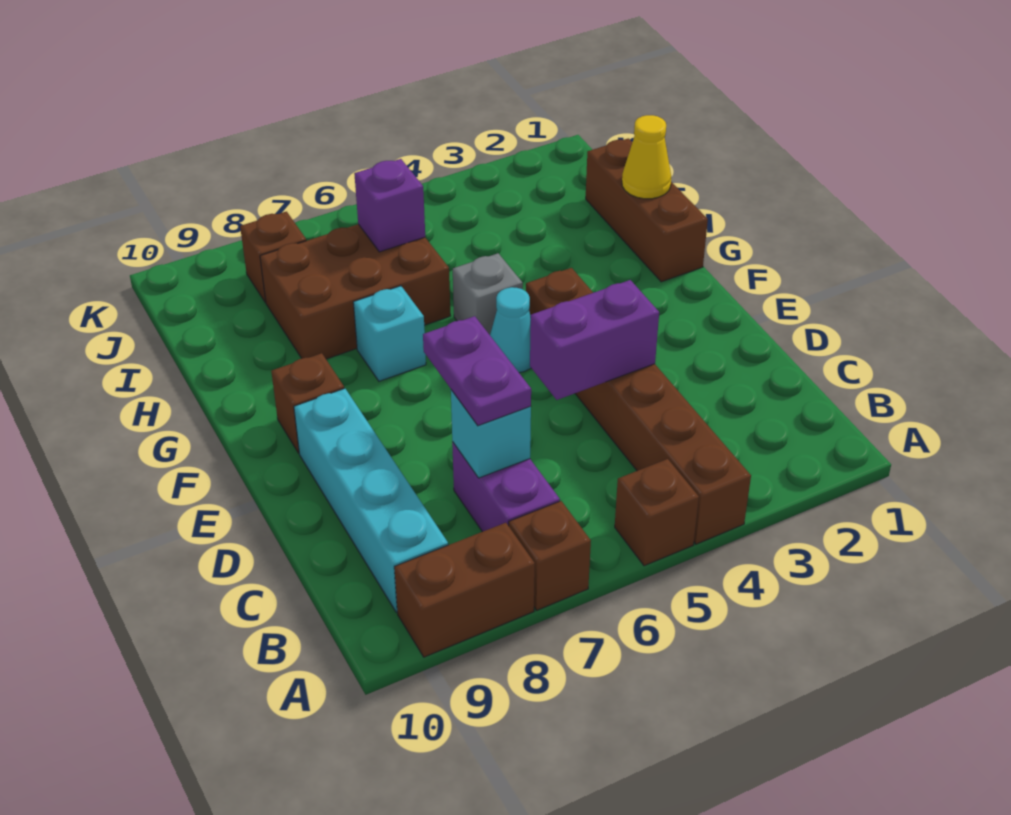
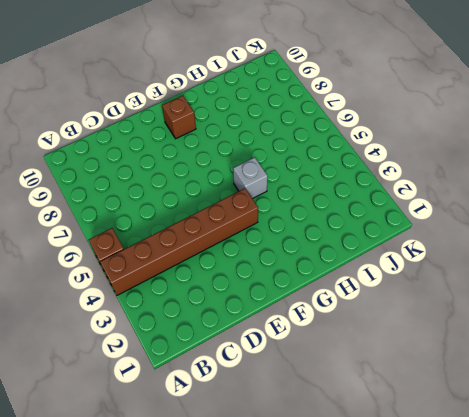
none -> brown 1x1 brick [509,501,591,610]
none -> brown 1x2 brick [394,523,535,657]
none -> purple 1x2 brick [452,442,560,532]

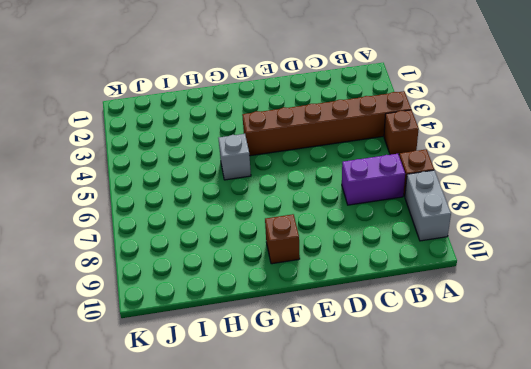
grey 1x2 brick [405,170,451,241] -> brown 1x2 brick [394,523,535,657]
none -> cyan 1x4 brick [294,388,448,613]
none -> cyan 1x1 cone [490,287,531,373]
none -> brown 1x3 brick [586,138,708,282]

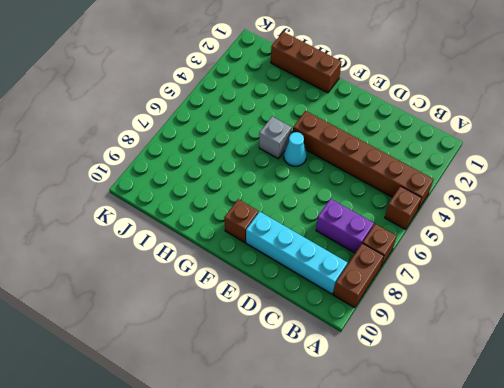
none -> cyan 1x1 brick [353,286,426,381]
none -> brown 2x3 brick [260,224,451,359]
none -> brown 1x1 brick [240,212,306,302]

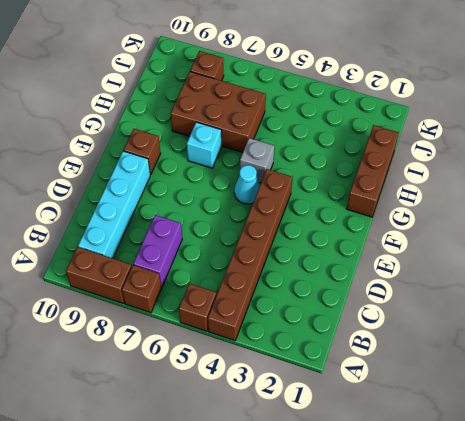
none -> cyan 1x1 brick [451,390,531,478]
none -> purple 1x2 brick [530,280,659,400]
none -> yellow 1x1 cone [622,115,671,199]

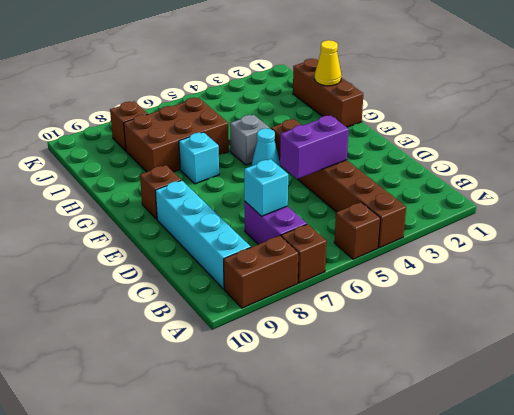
none -> purple 1x1 brick [354,159,425,252]
none -> purple 1x2 plate [423,316,531,426]

